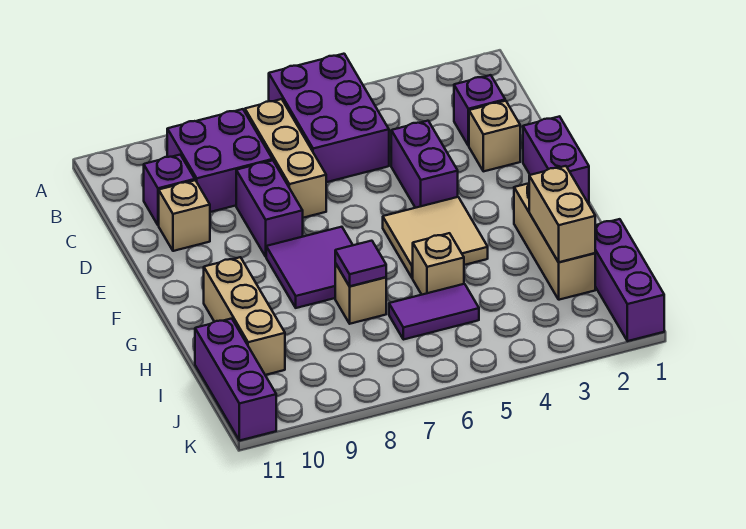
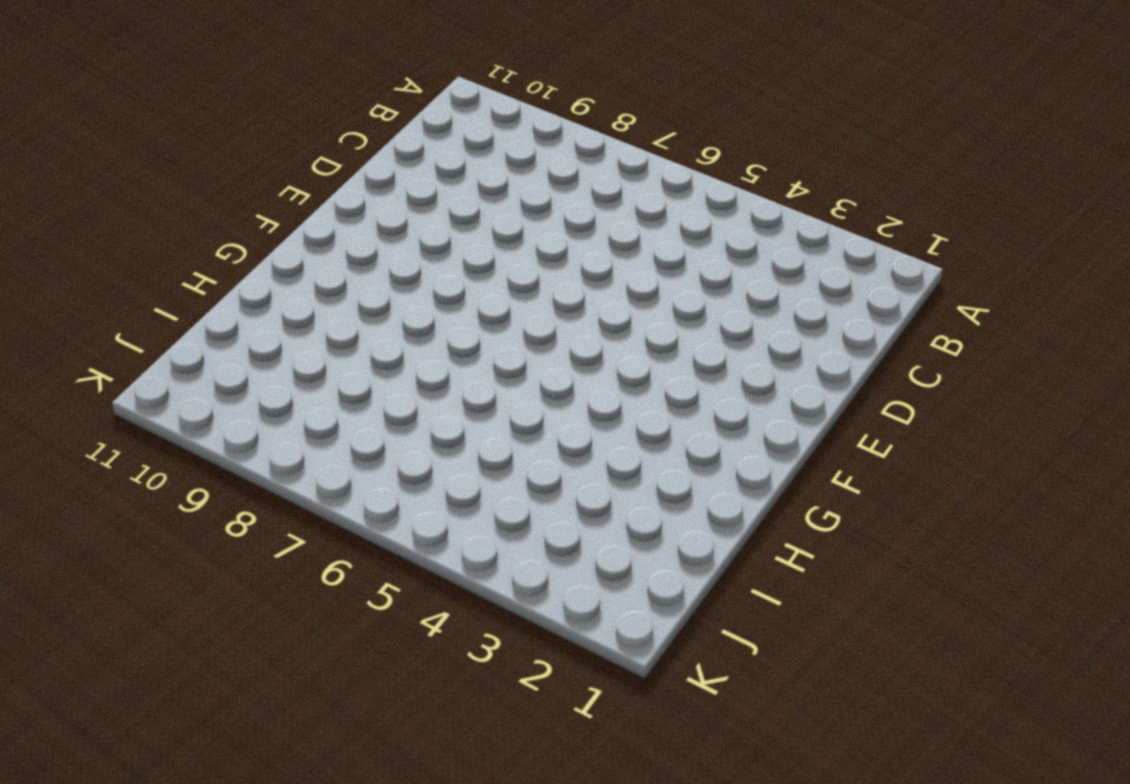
none -> purple 2x3 brick [269,54,389,182]
none -> tan 1x3 brick [245,99,326,218]
none -> purple 2x2 brick [167,109,272,212]

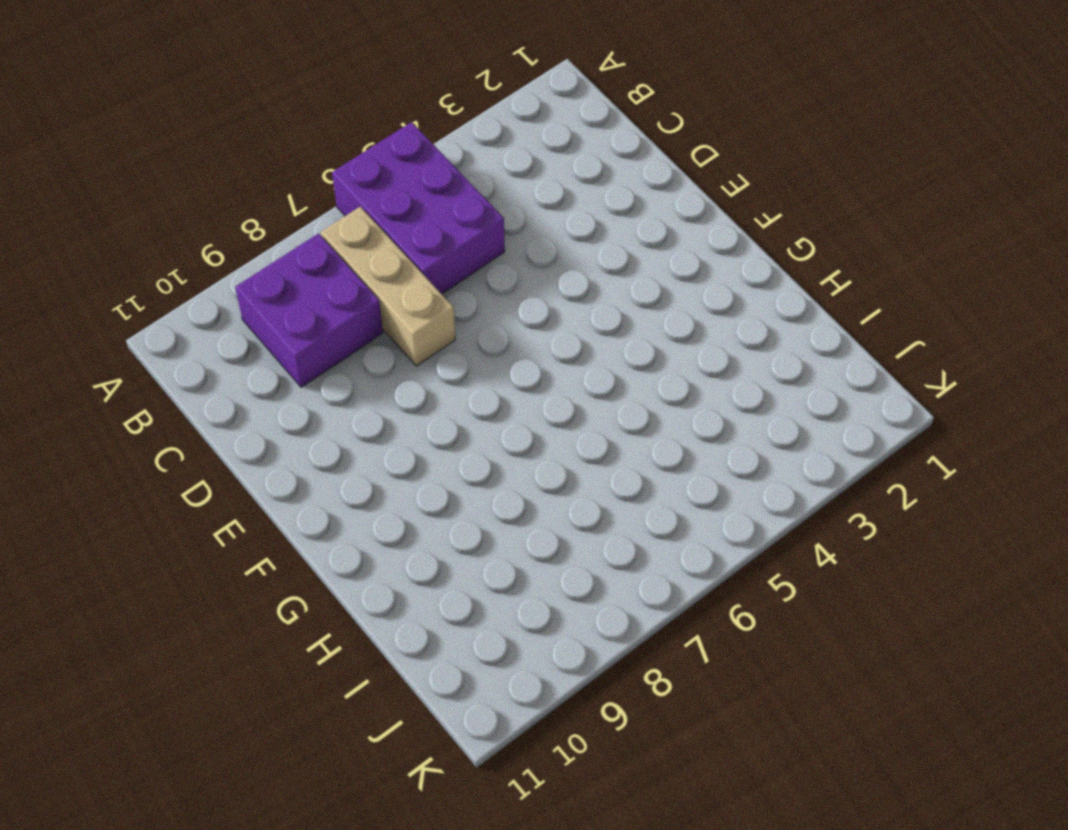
none -> purple 1x1 brick [454,75,505,146]
none -> purple 1x1 brick [144,155,195,225]
none -> tan 1x1 brick [469,101,520,171]

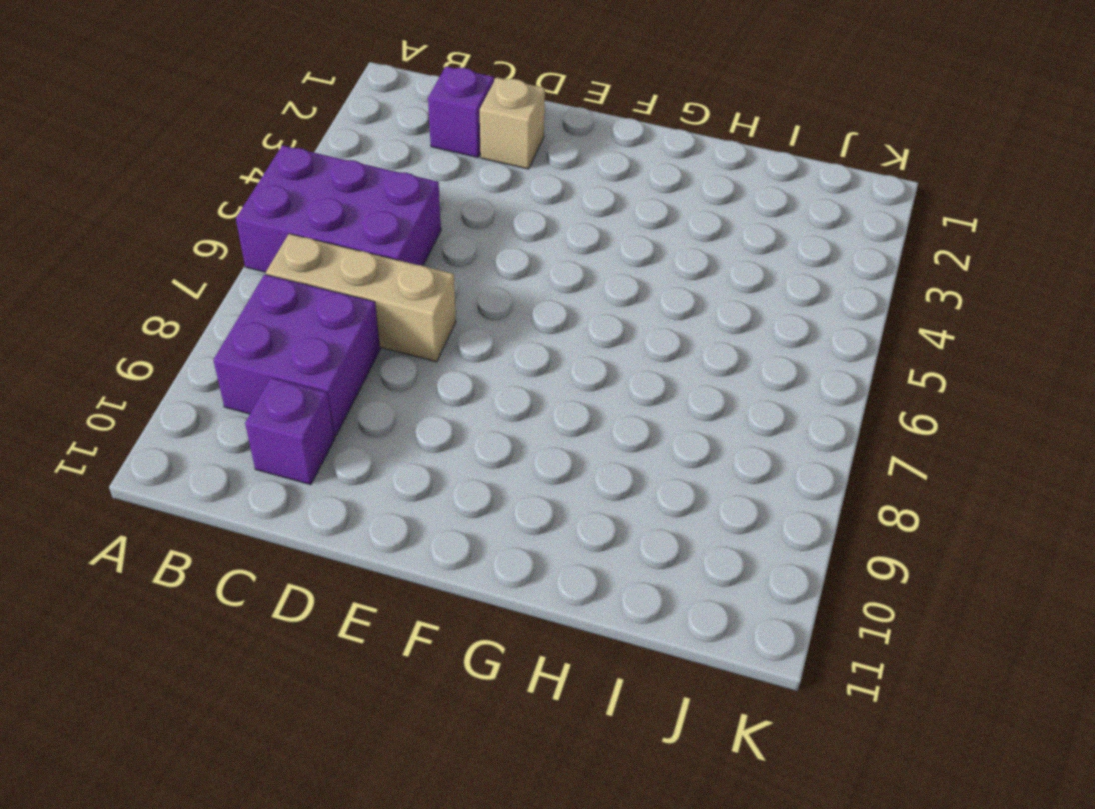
none -> purple 1x2 brick [391,121,458,208]
none -> purple 1x2 brick [236,160,303,257]
none -> tan 1x1 brick [159,180,210,251]

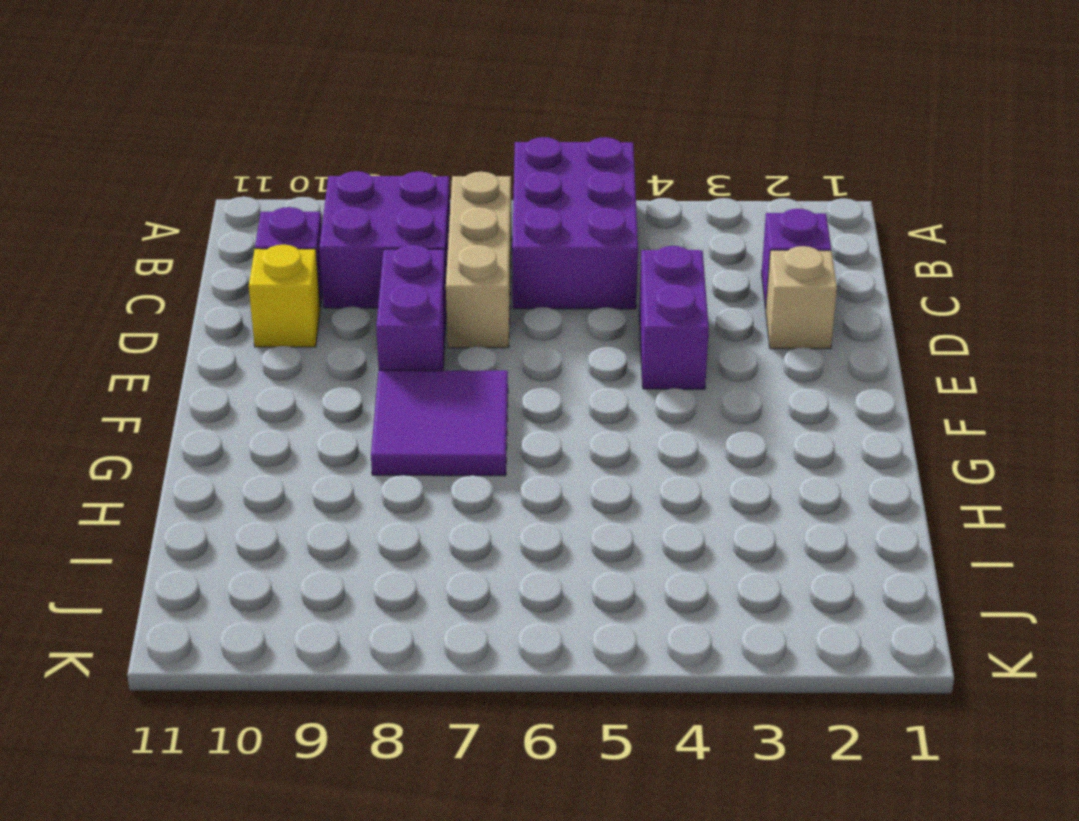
yellow 1x1 brick [249,245,320,347] -> tan 1x1 brick [159,180,210,251]
none -> purple 1x2 brick [523,116,589,204]
none -> tan 2x2 tile [383,197,488,278]
none -> tan 1x3 brick [514,183,595,300]

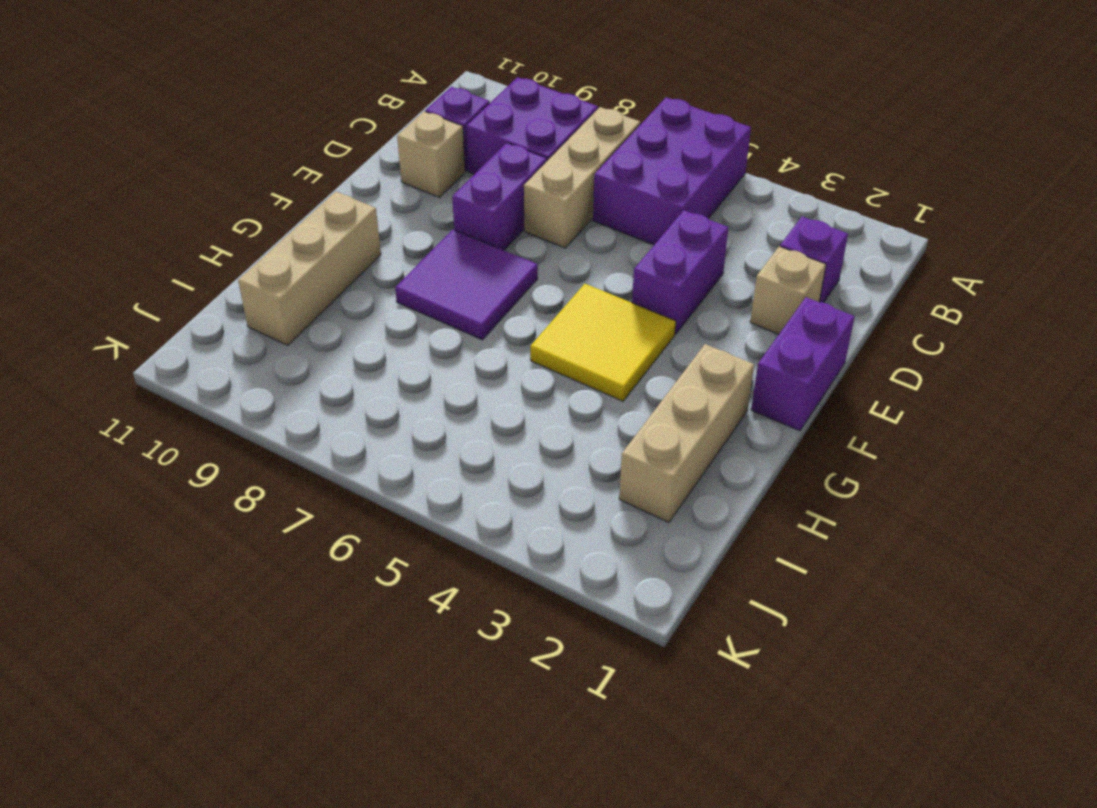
yellow 2x2 tile [530,284,676,401] -> tan 2x2 tile [383,197,488,278]
none -> tan 1x1 brick [413,233,464,295]
none -> tan 1x1 brick [335,263,386,324]
none -> purple 1x3 brick [595,219,664,341]

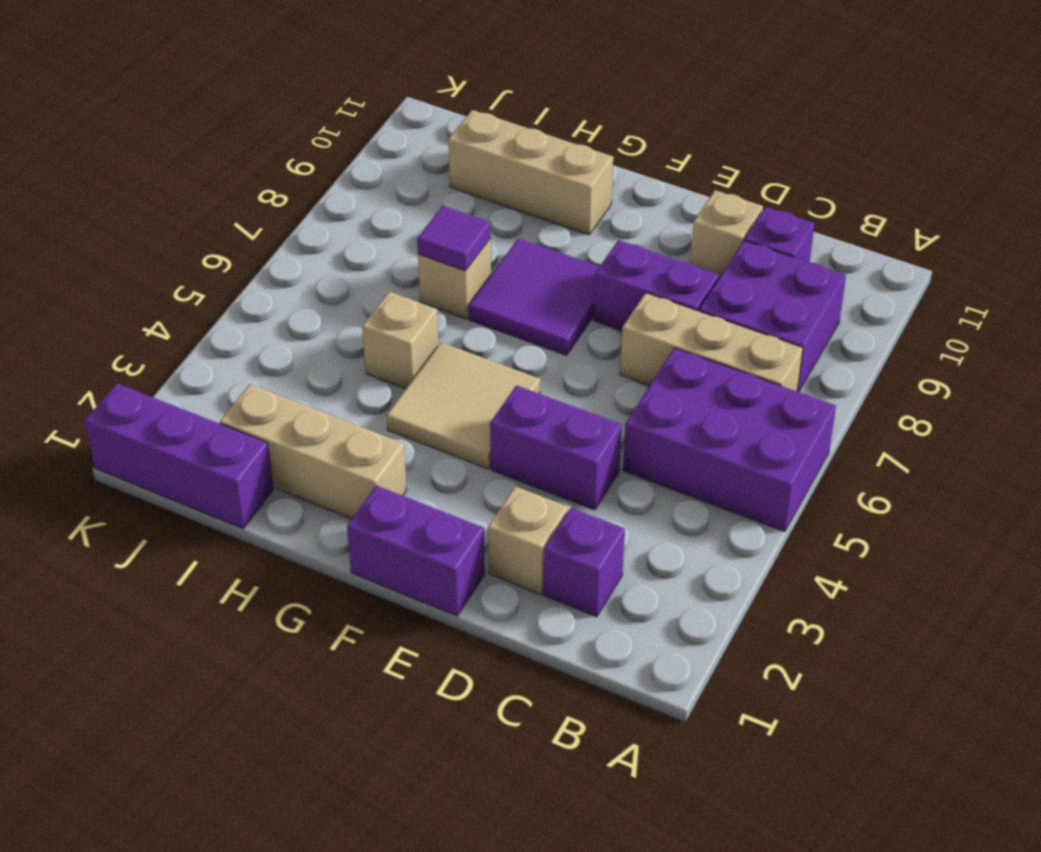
none -> purple 1x2 tile [389,284,479,340]
none -> purple 1x3 brick [195,319,276,441]
none -> tan 1x2 brick [529,166,595,262]

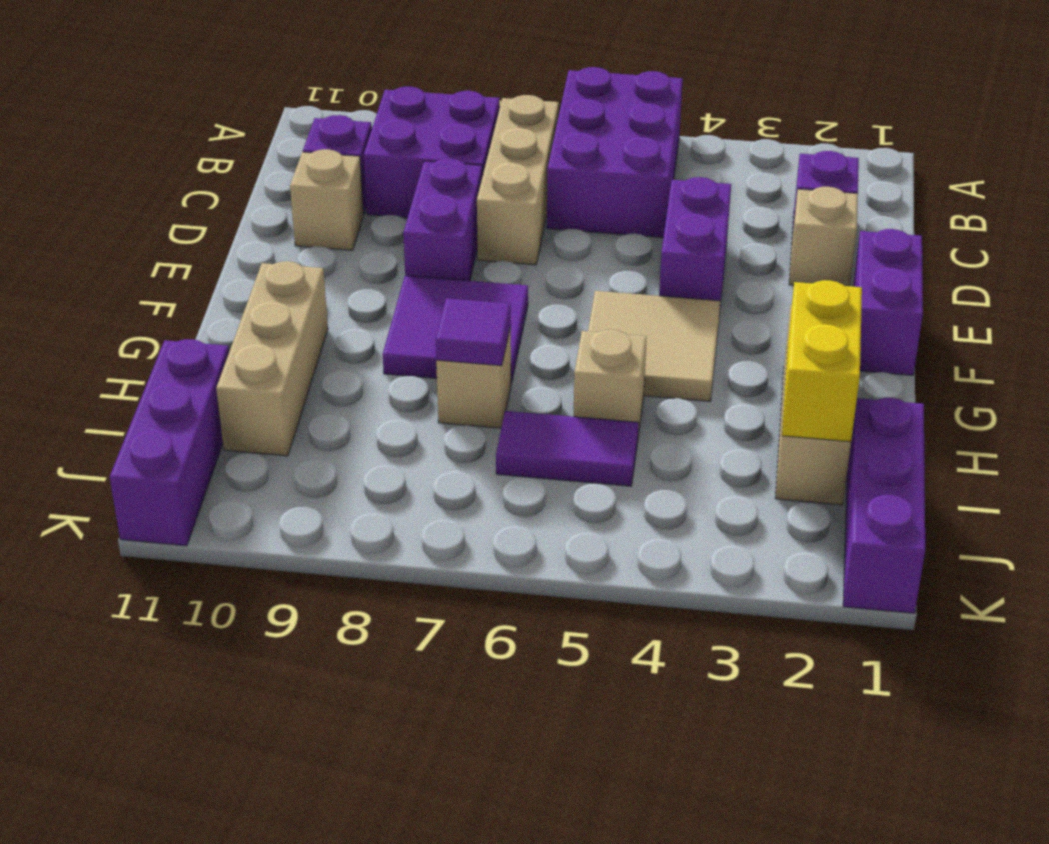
yellow 1x2 brick [782,280,862,442] -> tan 1x2 brick [529,166,595,262]

